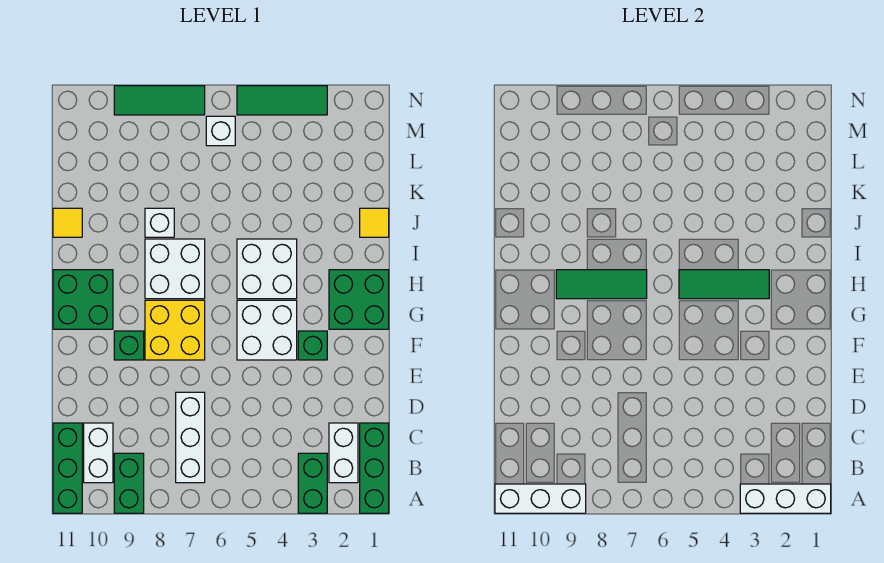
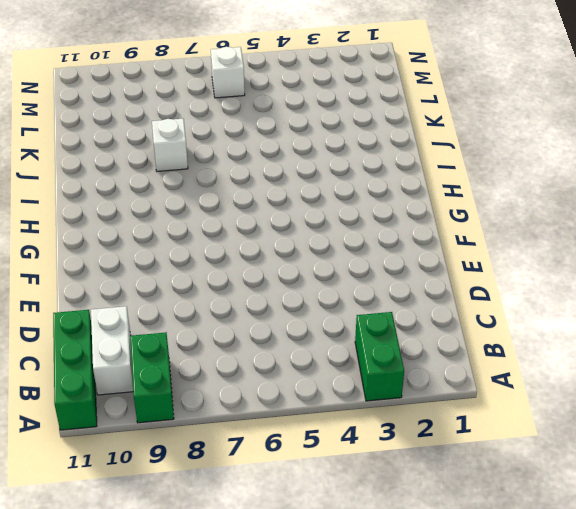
none -> green 1x3 brick [360,423,389,513]
none -> white 1x2 brick [329,423,358,483]
none -> white 1x3 brick [176,392,205,483]

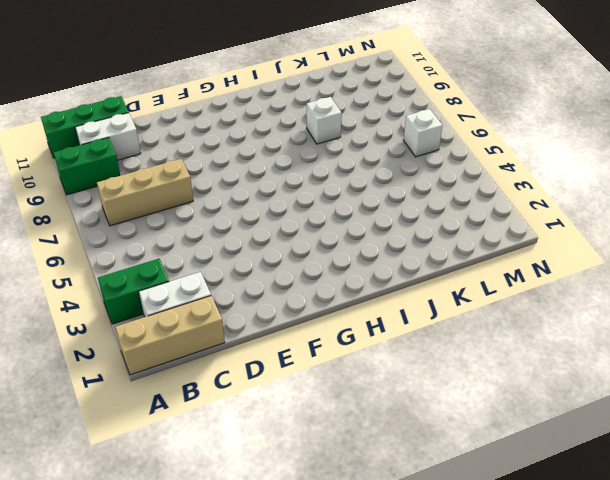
tan 1x3 brick [115,296,225,375] -> green 1x3 brick [360,423,389,513]
tan 1x3 brick [97,159,193,226] -> white 1x3 brick [176,392,205,483]
none -> green 1x1 brick [298,331,327,360]
none -> white 2x2 brick [237,300,297,360]
none -> yellow 2x2 brick [145,300,205,360]

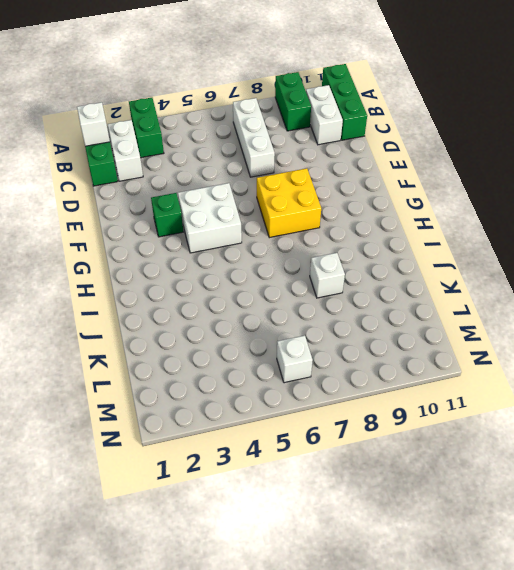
white 1x1 brick [77,102,110,146] -> none
none -> green 1x1 brick [114,331,144,360]
none -> green 2x2 brick [329,270,389,329]
none -> green 2x2 brick [53,270,113,329]

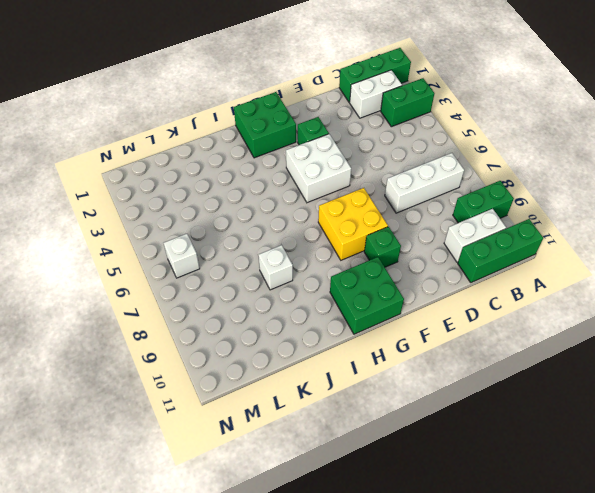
none -> white 2x2 brick [237,239,297,299]
none -> white 2x2 brick [145,239,205,299]
none -> yellow 1x1 tile [360,208,389,237]

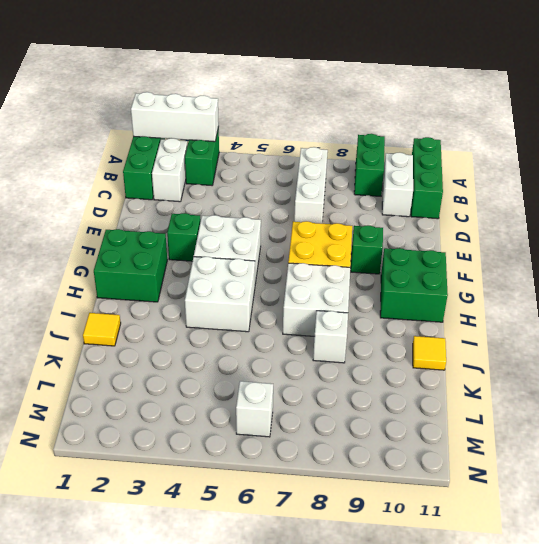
none -> green 1x3 tile [237,86,327,115]
none -> green 1x3 tile [114,86,205,115]
none -> white 1x3 brick [495,484,586,513]

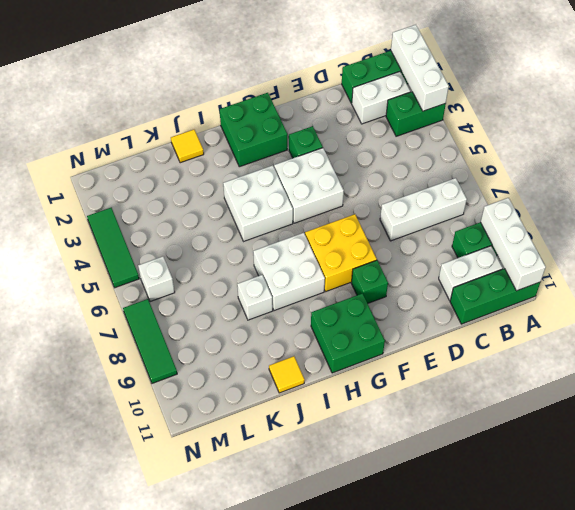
none -> green 1x3 tile [679,270,769,299]
none -> green 1x3 tile [556,270,647,299]

